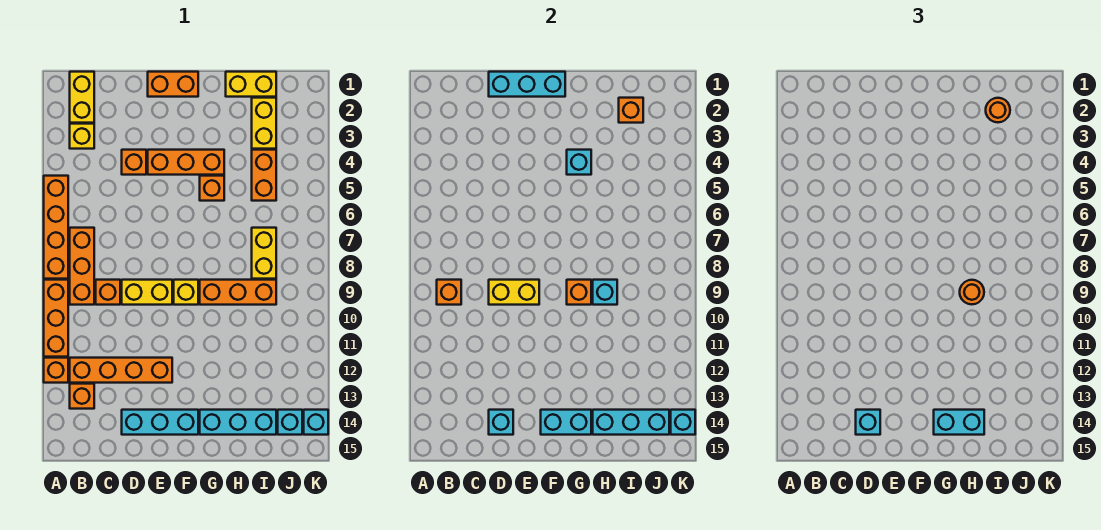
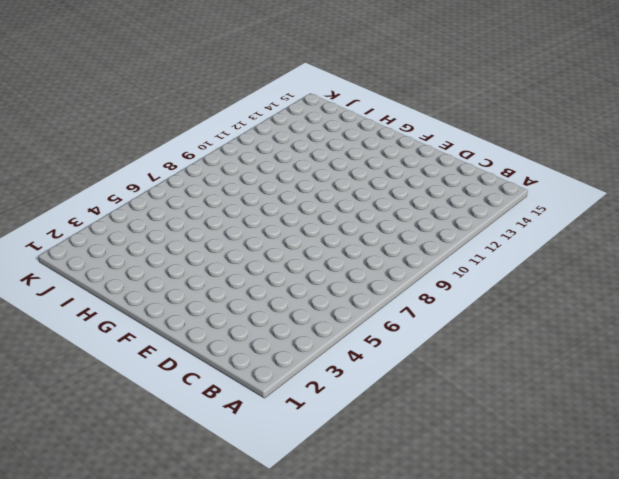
none -> orange 1x4 brick [44,176,68,279]
none -> orange 1x3 brick [44,280,68,357]
none -> orange 1x1 brick [44,358,68,383]
none -> yellow 1x2 brick [70,72,94,123]

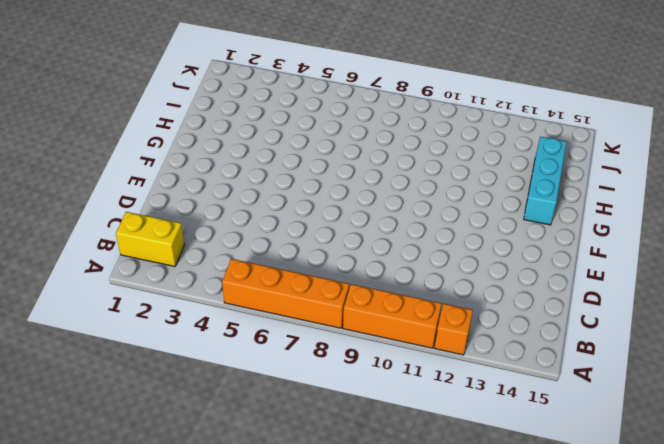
none -> yellow 1x1 brick [70,124,94,149]
none -> orange 1x3 brick [70,228,94,305]
none -> orange 1x4 brick [70,358,172,383]
none -> orange 1x1 brick [70,384,94,409]

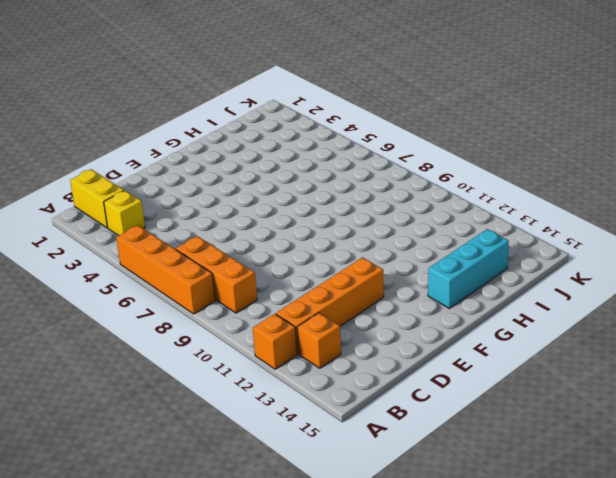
none -> orange 1x3 brick [44,280,68,357]
none -> orange 1x1 brick [96,280,120,305]
none -> orange 1x1 brick [122,150,146,175]
none -> yellow 1x2 brick [122,280,172,305]

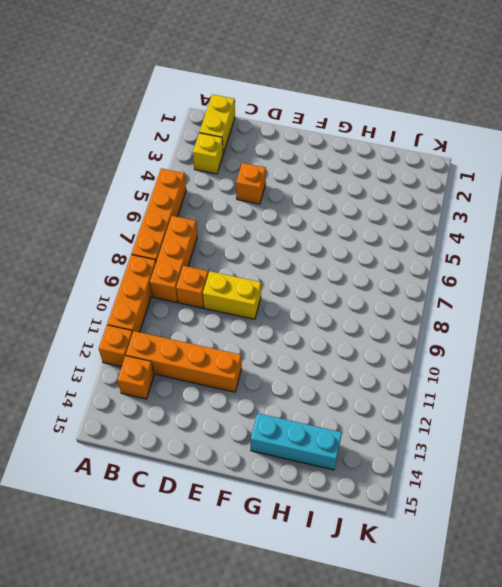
none -> cyan 1x3 brick [122,410,198,435]
none -> orange 1x2 brick [148,72,198,97]
none -> orange 1x3 brick [148,150,224,175]
none -> yellow 1x1 brick [174,280,198,305]

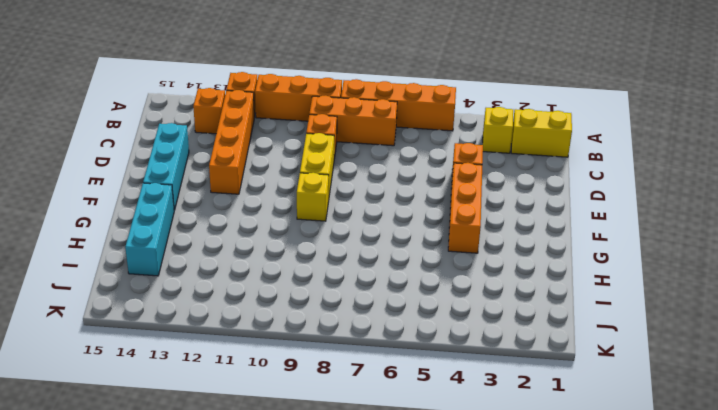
none -> orange 1x2 brick [148,72,198,97]
none -> orange 1x1 brick [200,176,224,201]
none -> orange 1x3 brick [200,280,276,305]
none -> yellow 1x2 brick [226,72,276,97]

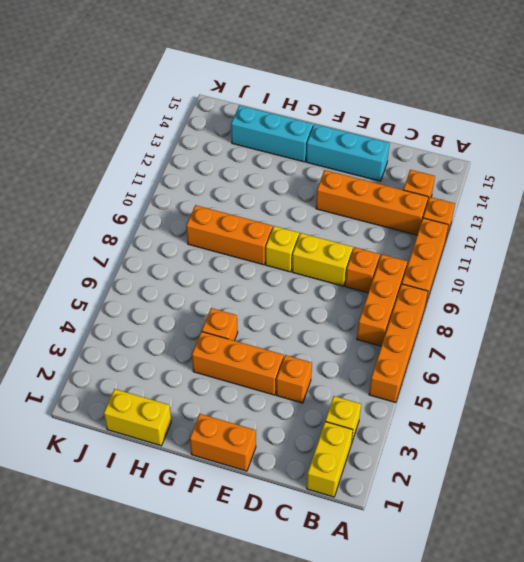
none -> yellow 1x2 brick [252,98,276,149]
none -> orange 1x2 brick [252,150,276,201]
none -> yellow 1x2 brick [252,228,276,279]
none -> cyan 1x1 brick [278,410,302,435]

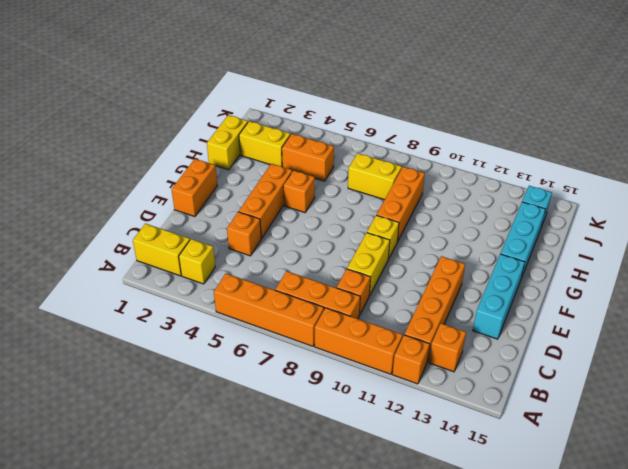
none -> cyan 1x1 brick [304,410,328,435]
none -> orange 1x1 brick [437,280,461,305]
none -> cyan 1x3 brick [489,72,565,97]
none -> yellow 1x2 brick [489,280,539,305]

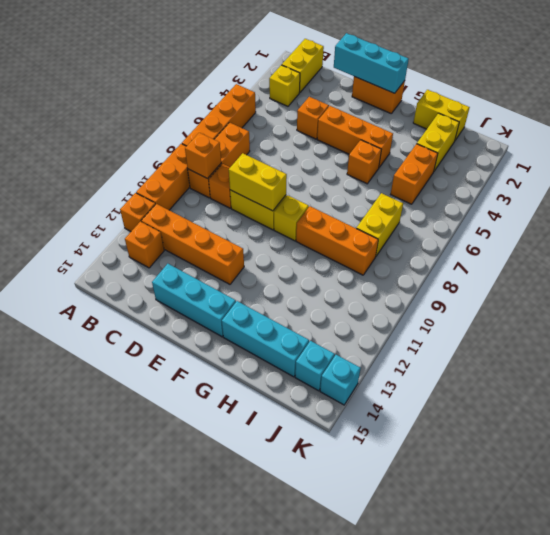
none -> cyan 1x1 brick [489,410,513,435]
none -> cyan 1x2 brick [541,410,591,435]
none -> cyan 1x1 brick [567,150,591,175]
none -> orange 1x1 brick [567,280,591,305]

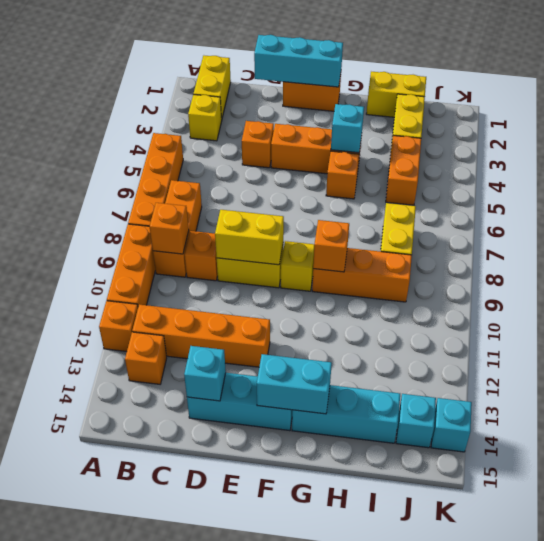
none -> cyan 1x1 brick [593,280,617,305]
none -> cyan 1x3 brick [593,410,669,435]
none -> orange 1x1 brick [619,98,643,123]
none -> cyan 1x1 brick [671,410,695,435]

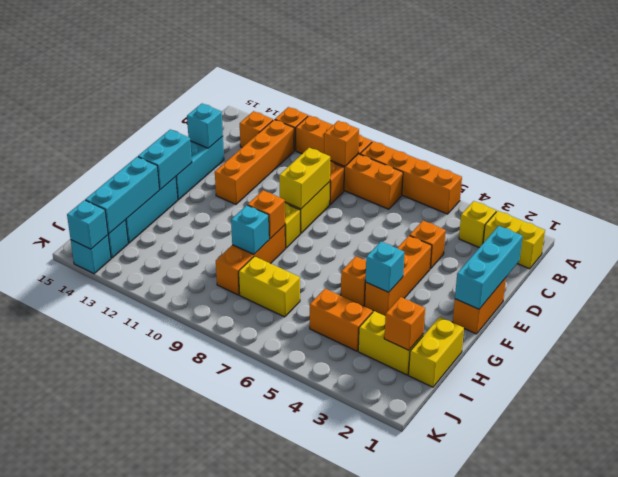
none -> cyan 1x1 brick [856,410,880,435]
none -> cyan 1x2 brick [934,410,984,435]
none -> orange 1x1 round brick [960,280,984,304]
none -> orange 1x1 round brick [986,98,1010,122]

